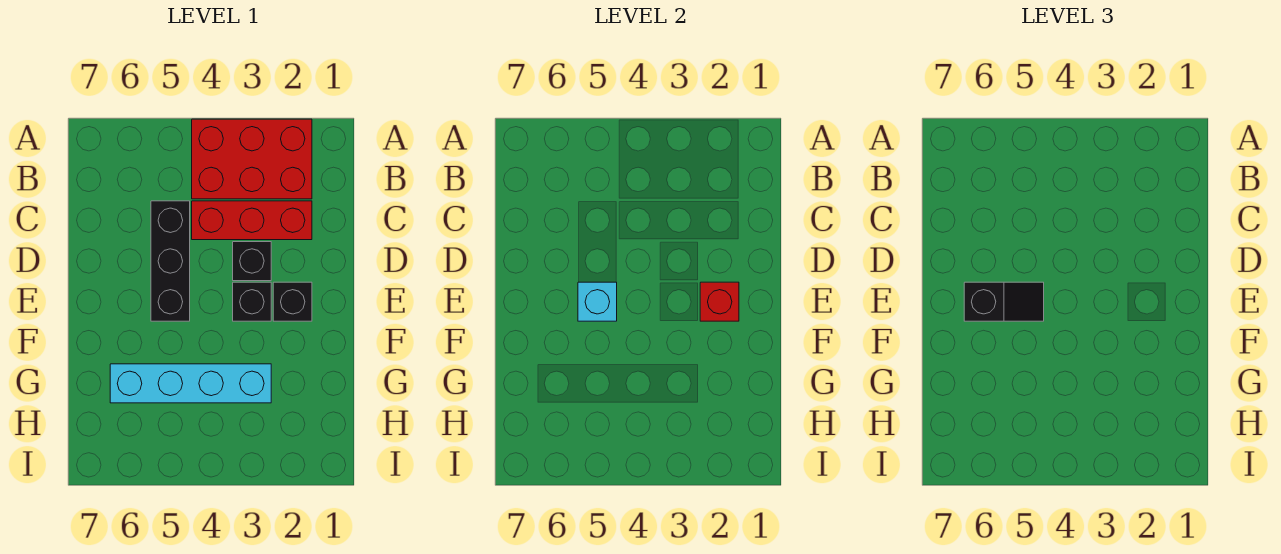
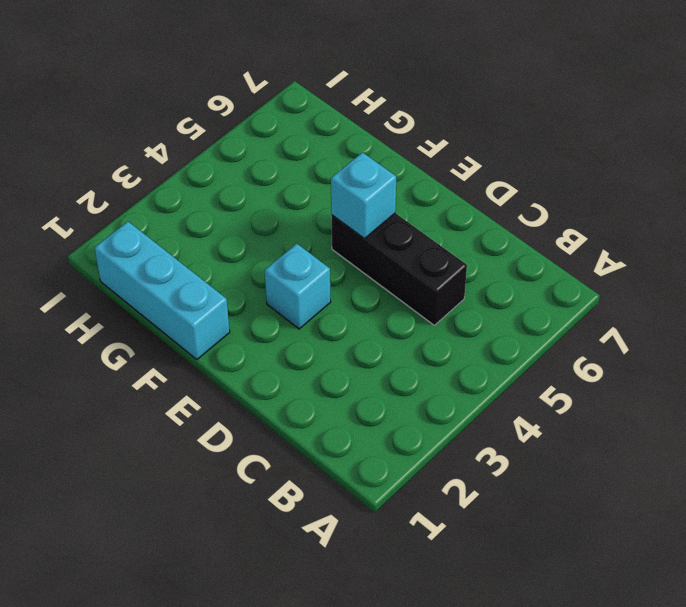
cyan 1x1 brick [265,244,331,329] -> black 1x1 brick [233,282,271,321]
cyan 1x3 brick [95,222,230,359] -> none
none -> red 2x3 brick [192,119,312,199]
none -> red 1x3 brick [192,201,312,240]

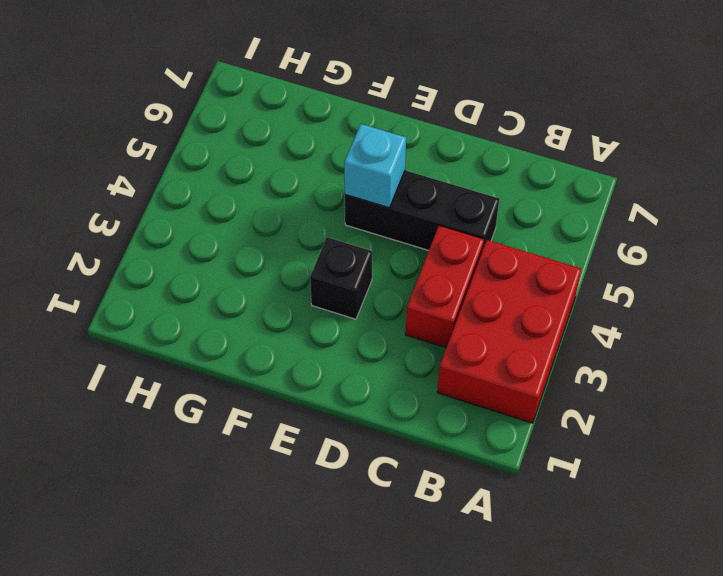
red 1x2 brick [406,225,484,348] -> red 1x3 brick [192,201,312,240]
none -> black 1x1 brick [233,242,271,281]
none -> black 1x1 brick [273,282,312,321]

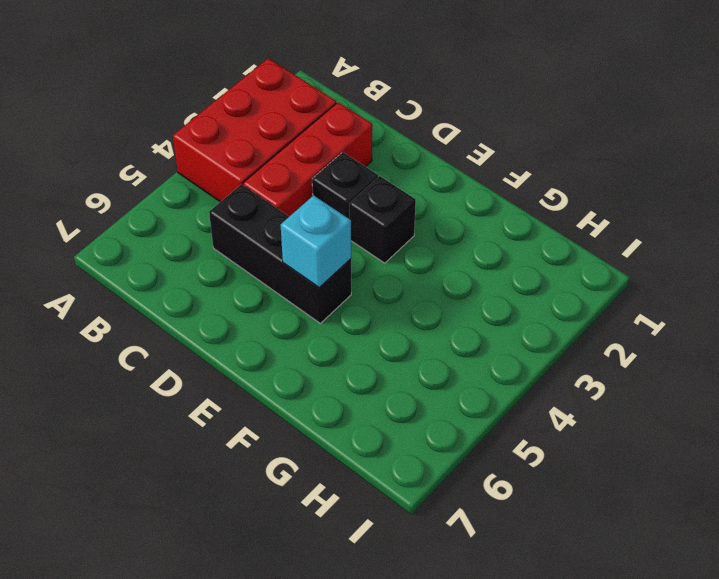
none -> black 1x1 brick [273,282,312,321]
none -> cyan 1x4 brick [110,364,271,403]

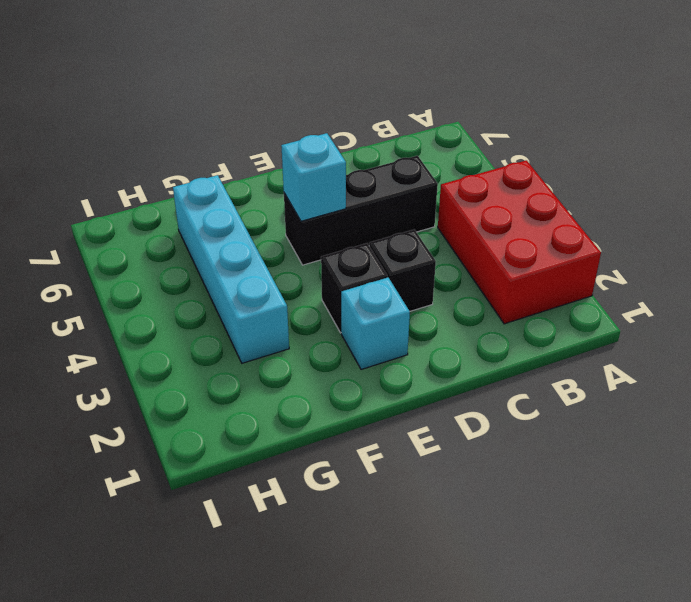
cyan 1x1 brick [341,277,410,370] -> black 1x1 brick [273,282,312,321]
none -> red 1x3 brick [192,201,312,240]
none -> red 1x1 brick [700,282,739,321]

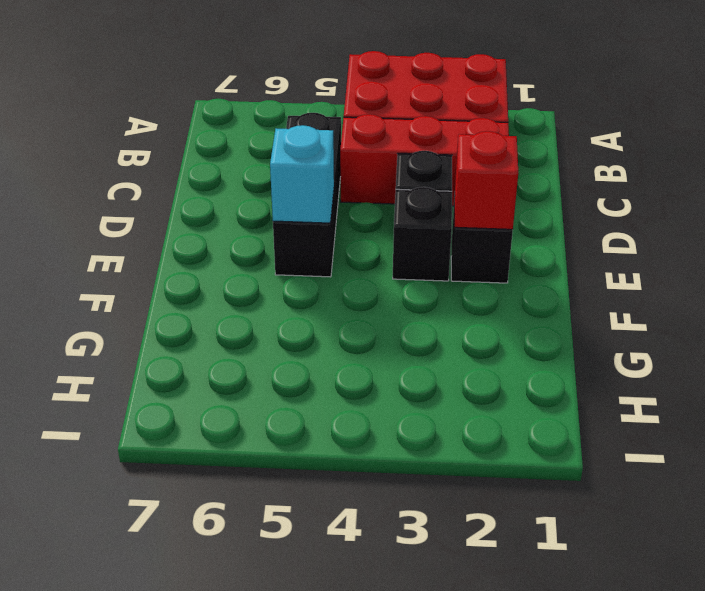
none -> cyan 1x4 brick [110,364,271,403]
none -> black 1x2 slope [964,282,1044,321]

